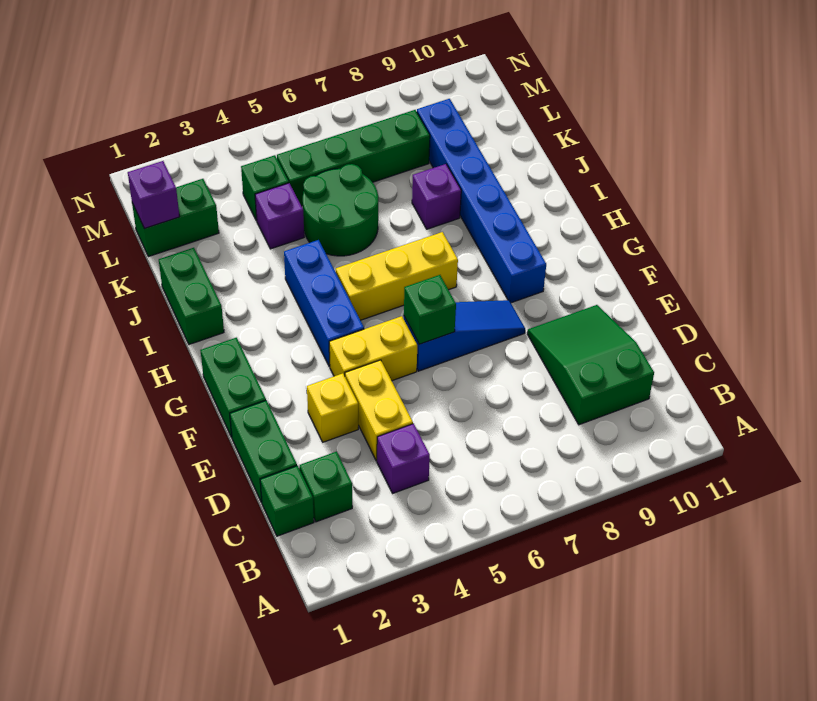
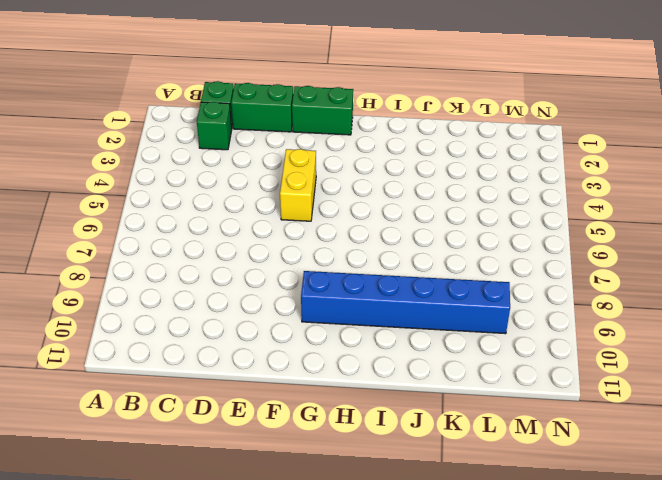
none -> purple 1x1 brick [377,424,430,493]
none -> green 2x3 slope [527,305,654,425]
none -> yellow 1x2 brick [345,360,413,461]

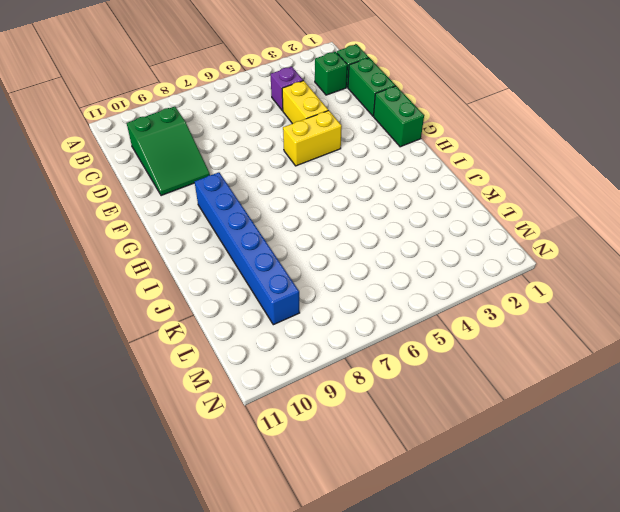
none -> yellow 1x1 brick [307,373,358,442]
none -> blue 1x3 slope [404,300,525,371]
none -> blue 1x3 brick [284,240,364,367]

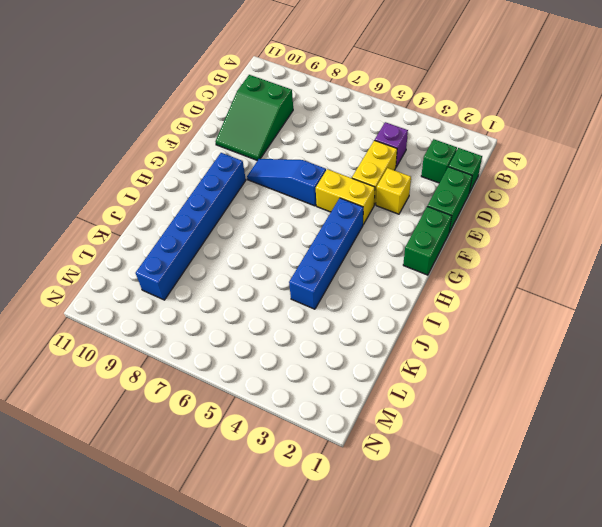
blue 1x4 brick [289,198,363,309] -> blue 1x3 brick [284,240,364,367]
none -> yellow 1x3 brick [336,232,458,320]
none -> green 1x2 brick [159,248,224,345]
none -> green 2x2 round brick [303,164,378,256]

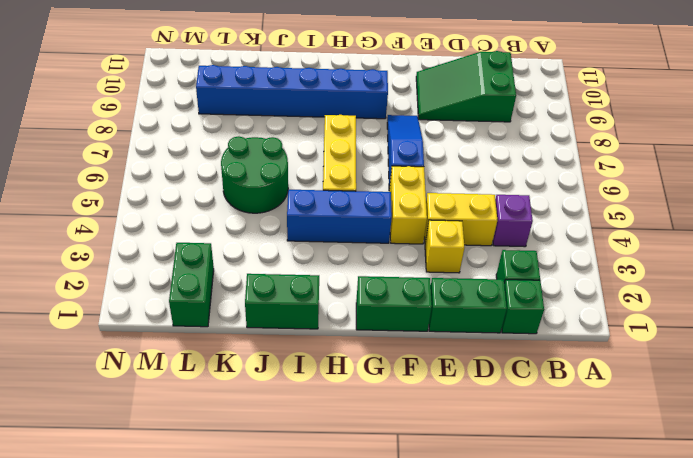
none -> purple 1x1 brick [412,164,461,229]
none -> purple 1x1 brick [255,183,304,249]
none -> green 1x1 brick [241,155,289,221]

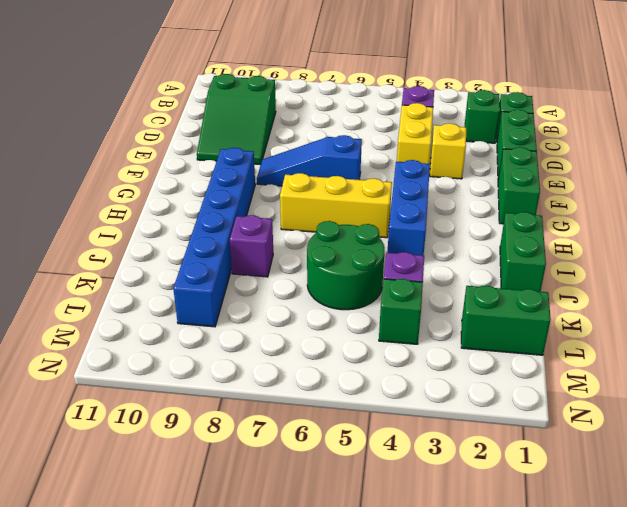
none -> yellow 1x2 brick [329,316,417,381]
none -> green 1x4 brick [277,110,430,206]
none -> green 1x1 brick [404,275,456,344]

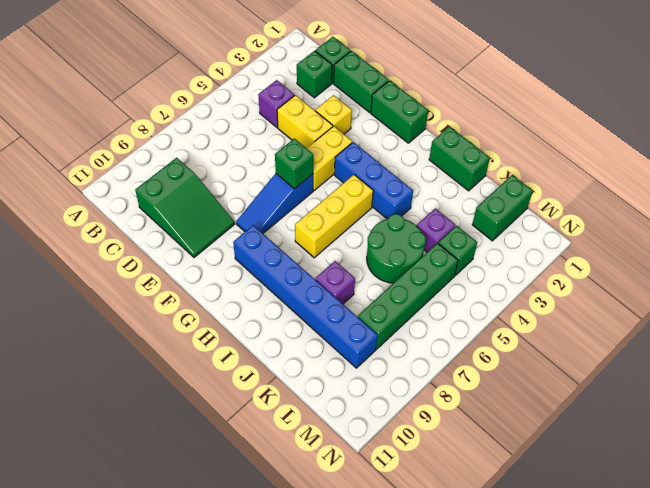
none -> purple 1x1 brick [128,161,180,229]

